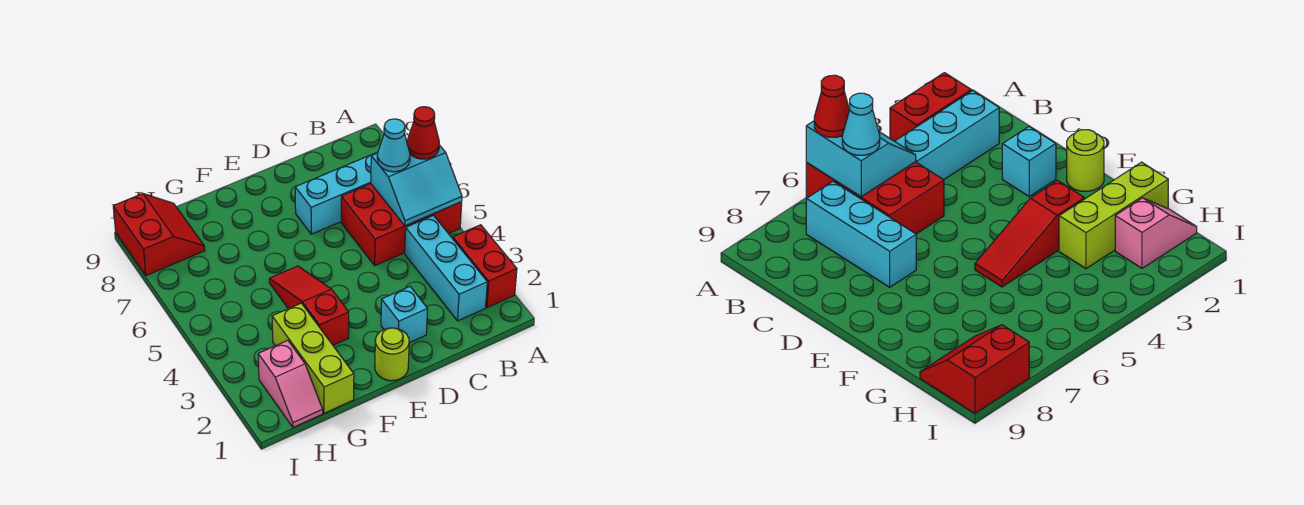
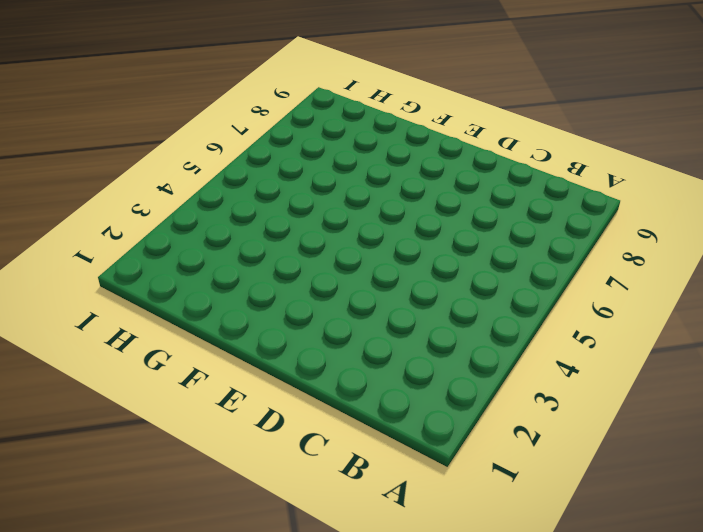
none -> red 1x2 brick [453,225,517,308]
none -> red 2x3 brick [341,184,462,266]
none -> cyan 1x3 brick [405,215,487,321]

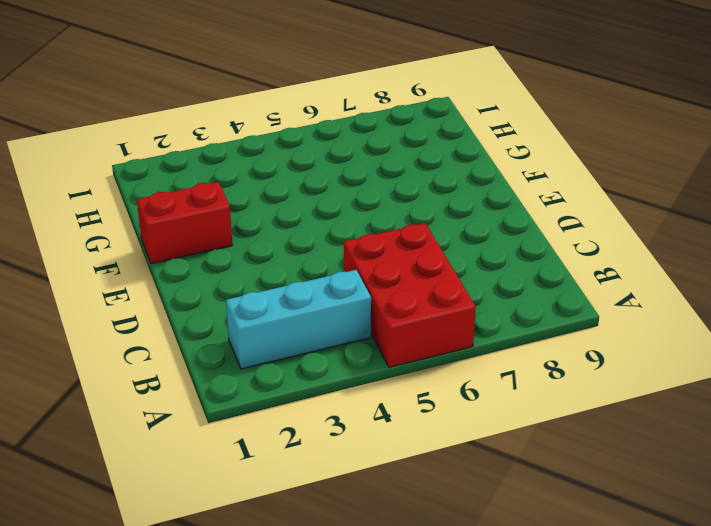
red 1x2 brick [137,182,232,264] -> red 1x2 brick moved to [453,225,517,308]
none -> cyan 1x3 brick [295,152,378,234]
none -> cyan 1x1 brick [381,287,428,343]
none -> lime 1x1 round brick [375,328,409,381]

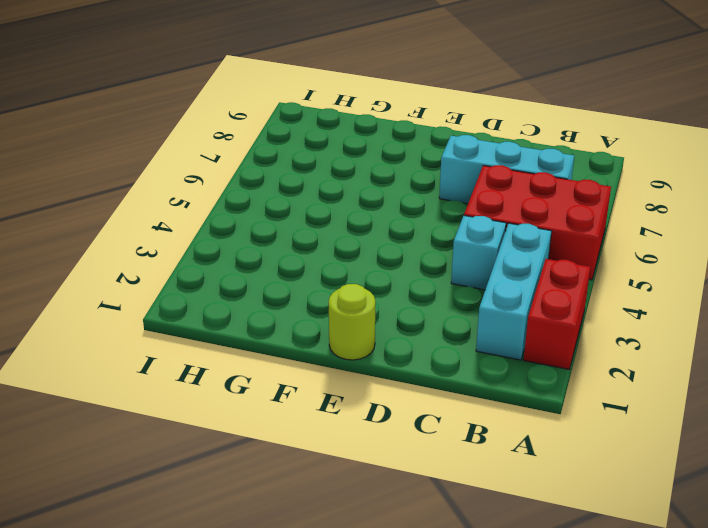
cyan 1x1 brick [451,216,506,290] -> cyan 1x1 brick moved to [381,287,428,343]
none -> red 1x3 slope [269,266,349,345]
none -> lime 1x3 brick [272,303,354,413]
none -> pink 1x2 slope [258,340,323,427]

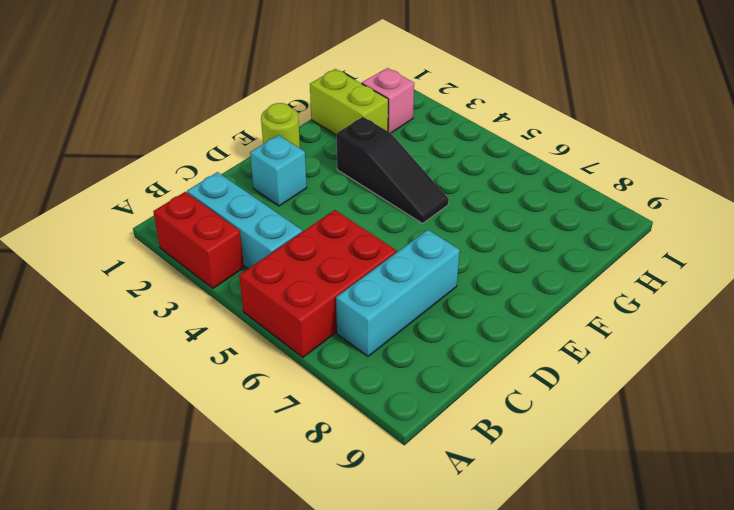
black 1x3 slope [337,117,449,223] -> red 1x3 slope [269,266,349,345]
lime 1x2 brick [310,69,388,135] -> lime 1x3 brick [272,303,354,413]
none -> red 2x2 slope [113,194,205,275]
none -> cyan 2x2 slope [371,145,462,226]
none -> red 1x1 cone [407,107,439,159]

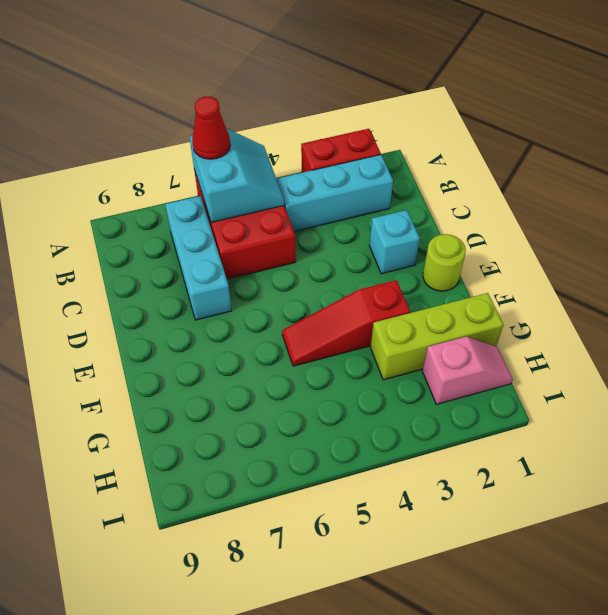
none -> red 2x2 slope [113,194,205,275]
none -> cyan 1x1 cone [377,119,410,172]

